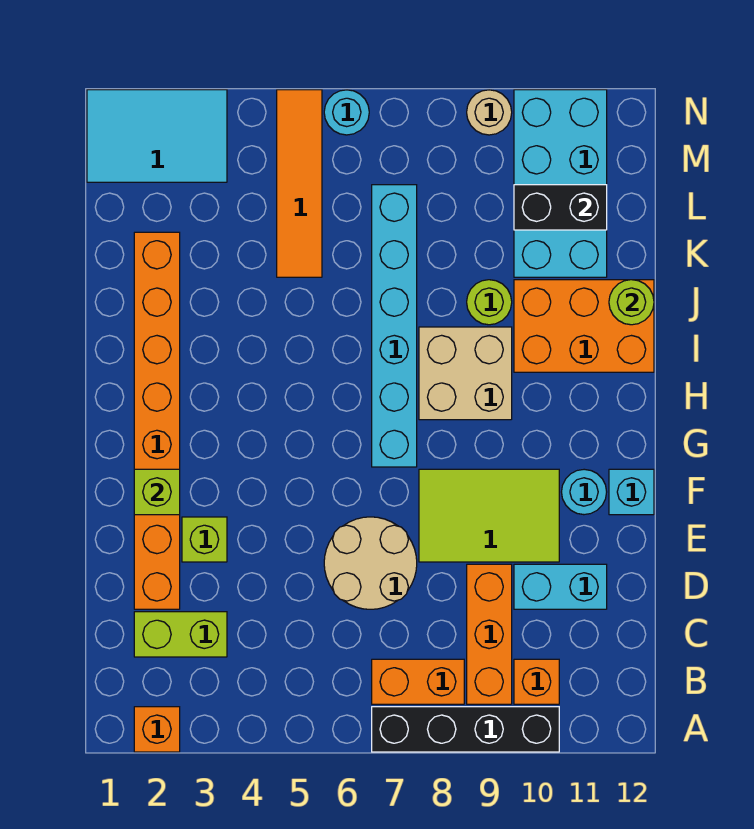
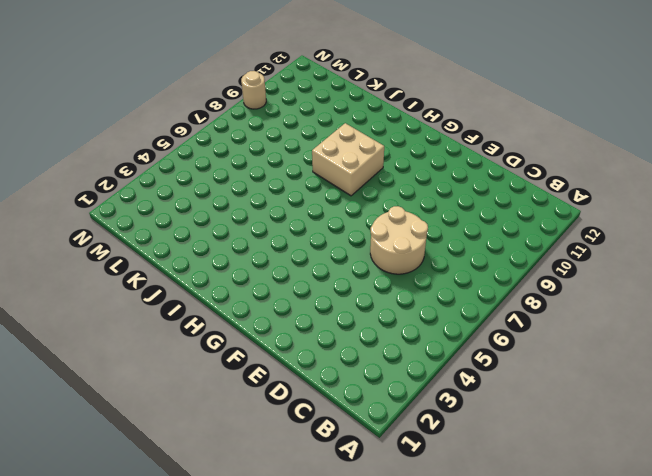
none -> orange 1x1 brick [134,707,180,752]
none -> black 1x4 brick [372,707,559,752]
none -> orange 1x2 brick [372,659,464,704]

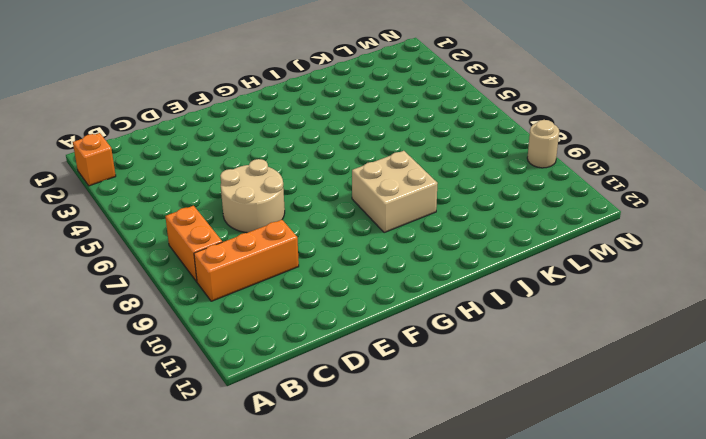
none -> black 1x4 brick [372,707,559,752]
none -> orange 1x1 brick [514,659,559,704]
none -> lime 1x2 brick [134,612,227,657]

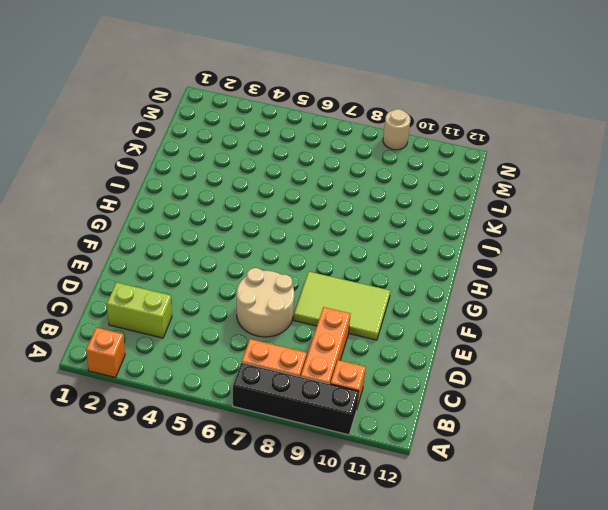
none -> orange 1x8 brick [134,232,180,609]
none -> cyan 1x2 brick [514,564,607,609]
none -> lime 1x1 brick [182,517,227,562]

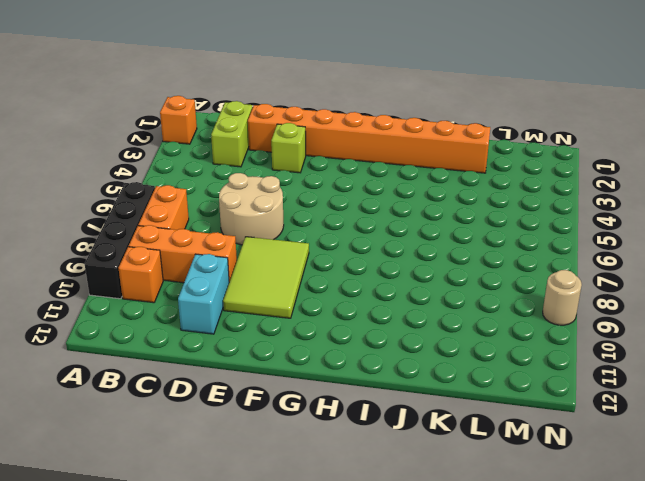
none -> cyan 1x1 round brick [562,469,607,515]
none -> cyan 1x1 brick [609,469,654,515]
none -> cyan 1x6 brick [372,185,417,467]

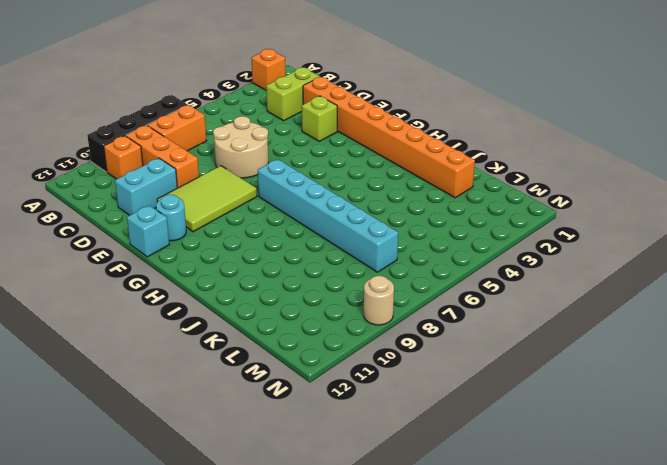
none -> tan 2x2 brick [419,327,512,420]
none -> orange 2x3 brick [514,280,654,372]
none -> lime 1x1 round brick [467,280,512,325]

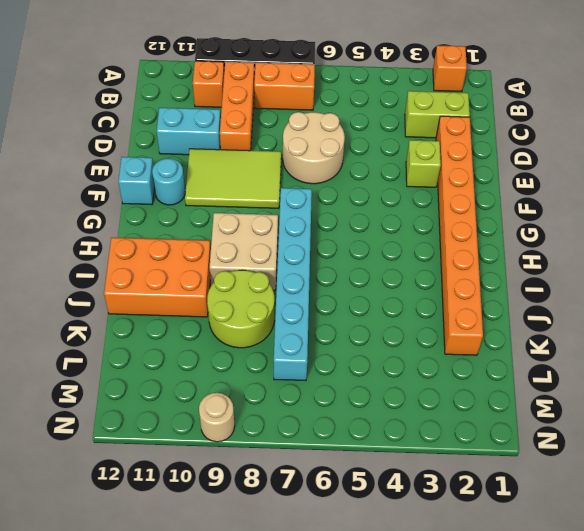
lime 2x2 round brick [207,270,274,348] -> lime 1x1 round brick [467,280,512,325]
none -> orange 1x4 tile [277,90,322,277]
none -> cyan 2x4 brick [514,90,607,277]
none -> cyan 2x3 tile [87,90,227,182]

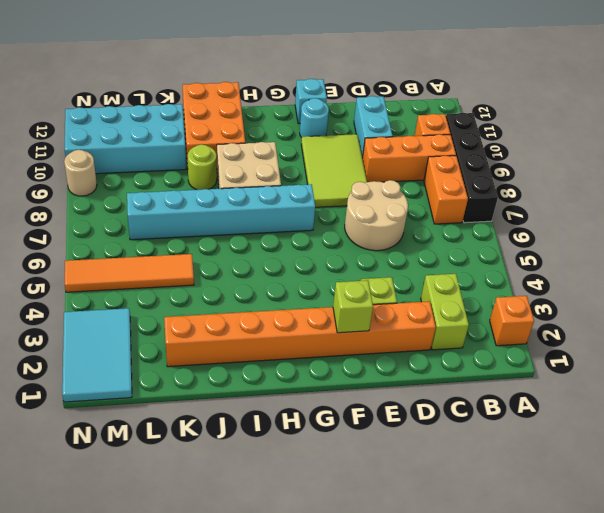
none -> cyan 1x1 round brick [324,90,369,135]
none -> lime 1x1 round brick [609,280,654,325]
none -> black 1x2 brick [514,185,607,230]

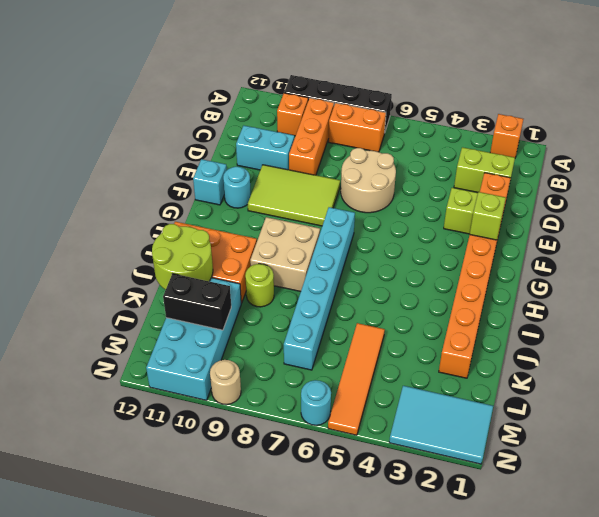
lime 2x2 round brick [152,224,213,290] -> lime 1x1 round brick [609,280,654,325]

